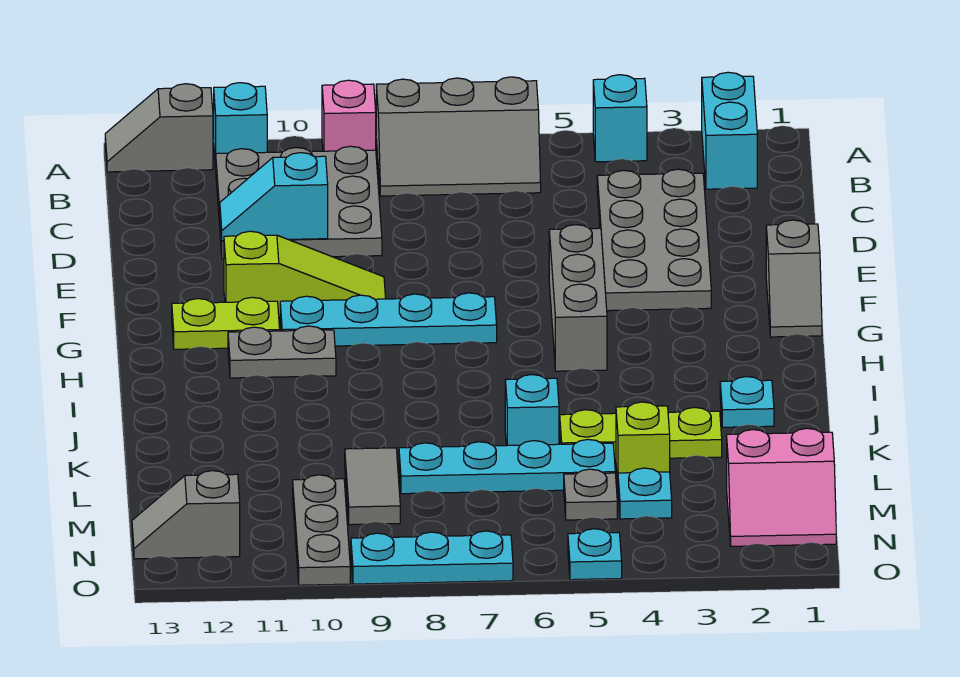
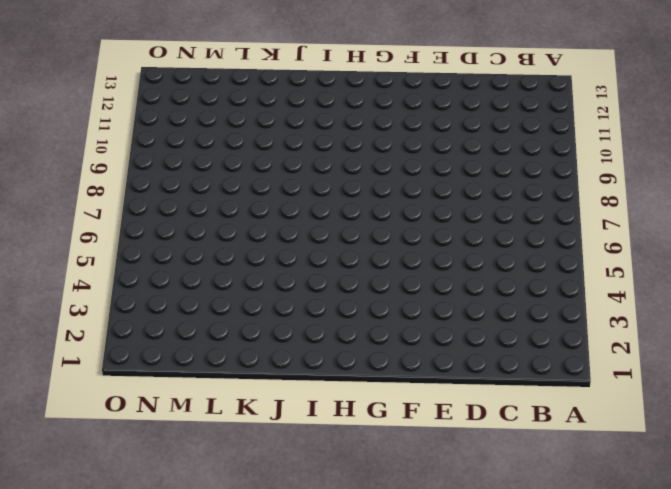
none -> cyan 1x2 brick [702,72,757,189]
none -> cyan 1x1 brick [593,75,647,162]
none -> grey 2x3 slope [376,77,541,196]

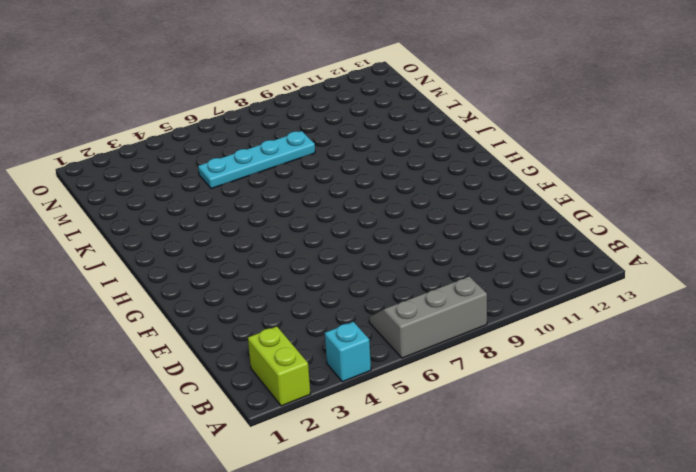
lime 1x2 brick [248,326,310,406] -> cyan 1x2 brick [702,72,757,189]
none -> pink 1x1 brick [322,80,376,151]
none -> cyan 1x1 brick [214,83,267,168]
none -> grey 1x2 slope [105,84,213,172]

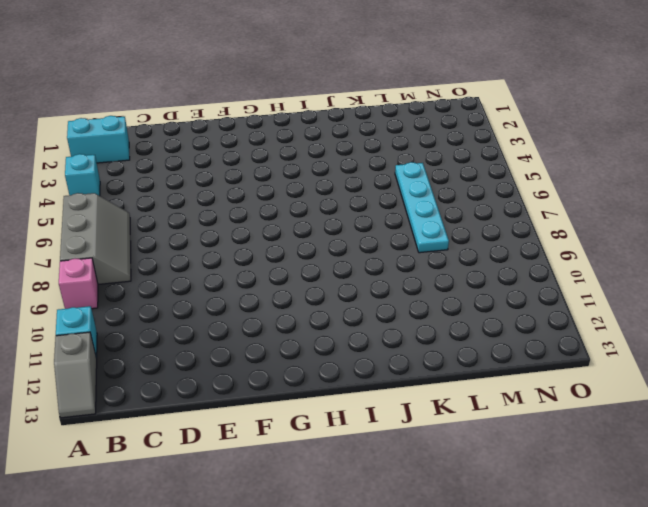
none -> grey 3x3 plate [216,146,382,259]
none -> grey 2x4 plate [597,169,711,311]
none -> grey 1x2 slope [766,220,822,337]

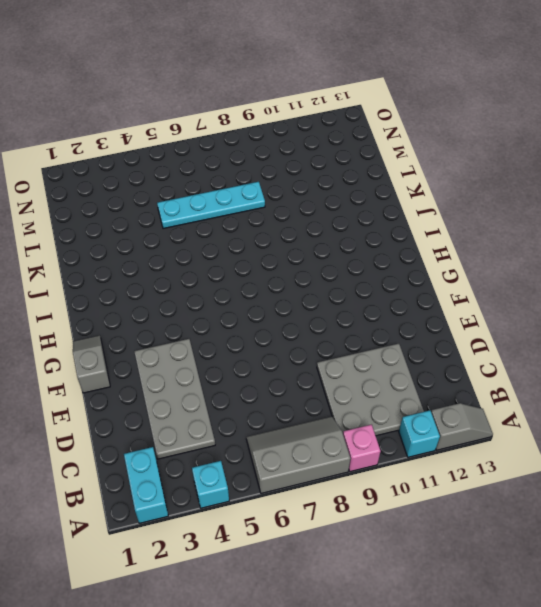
none -> grey 1x3 brick [549,225,607,371]
none -> lime 1x3 slope [224,231,386,317]
none -> cyan 1x4 plate [280,293,497,346]

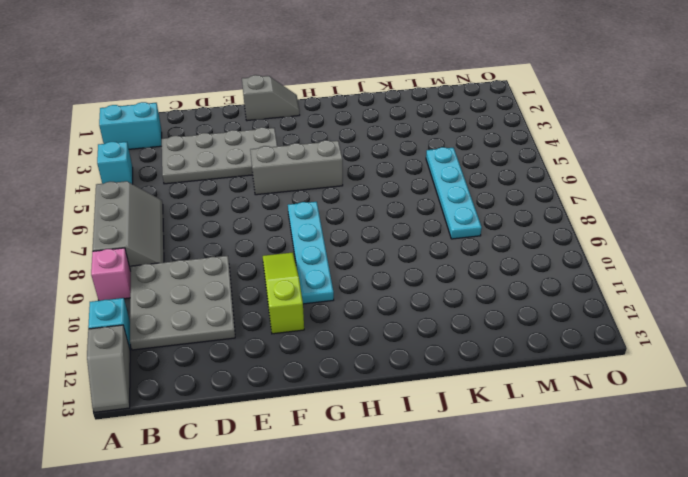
none -> lime 1x2 plate [172,297,280,349]
none -> grey 1x2 plate [228,326,336,378]
none -> cyan 1x1 plate [720,377,774,427]

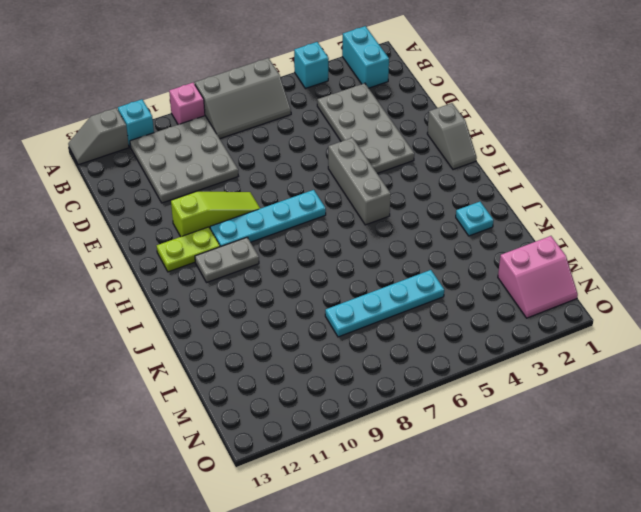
none -> lime 1x3 plate [560,407,722,459]
none -> cyan 1x1 brick [505,375,559,446]
none -> lime 1x1 brick [616,402,670,483]

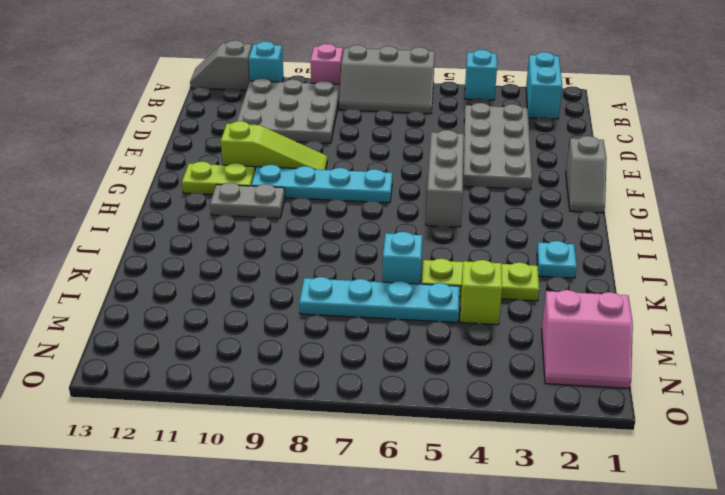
none -> grey 1x2 tile [345,448,400,525]
none -> cyan 1x1 plate [618,468,672,519]
none -> grey 1x1 plate [564,469,617,520]

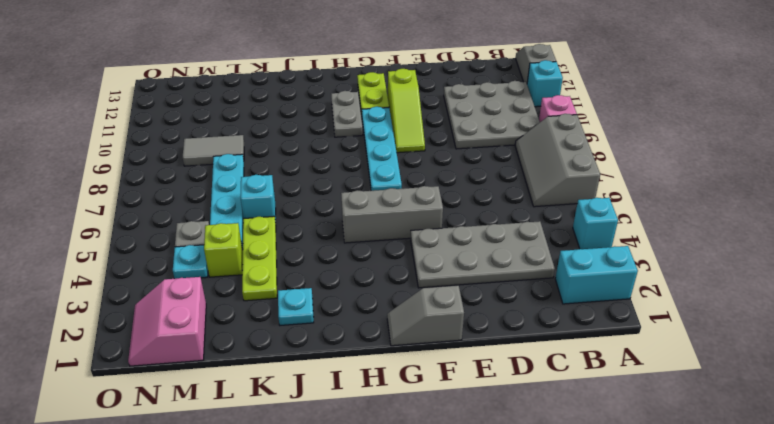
none -> grey 1x3 plate [293,475,350,585]
none -> grey 1x2 slope [132,471,240,559]
none -> cyan 1x1 plate [568,529,622,580]

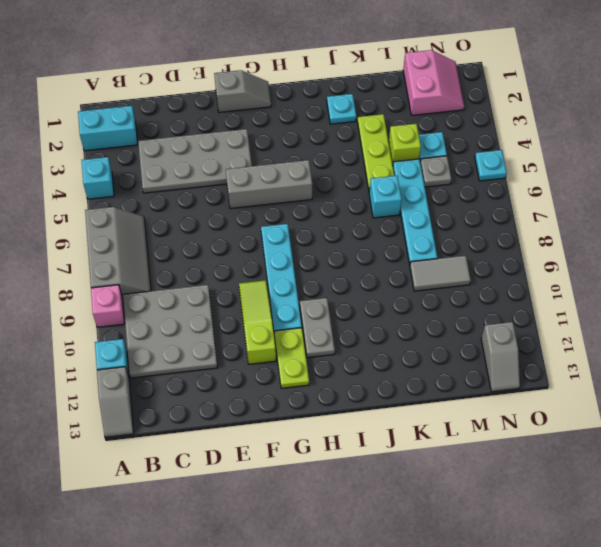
none -> grey 1x3 plate [293,475,350,585]
none -> cyan 1x3 plate [351,531,513,584]
none -> cyan 1x2 slope [220,153,328,241]

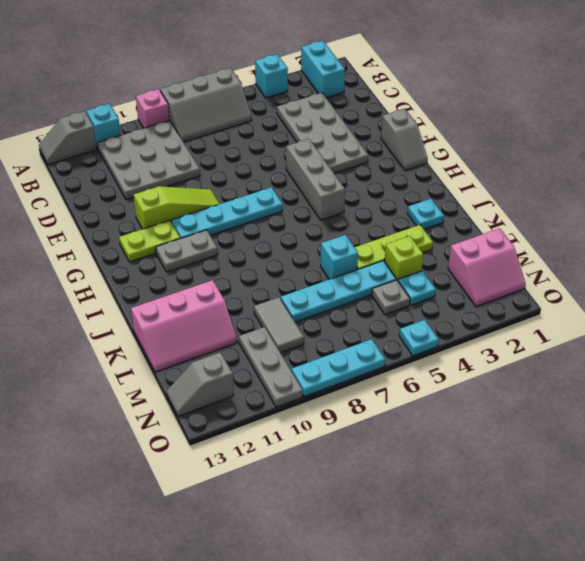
pink 2x3 slope [131,280,237,372] -> none
none -> cyan 1x2 slope [220,153,328,241]

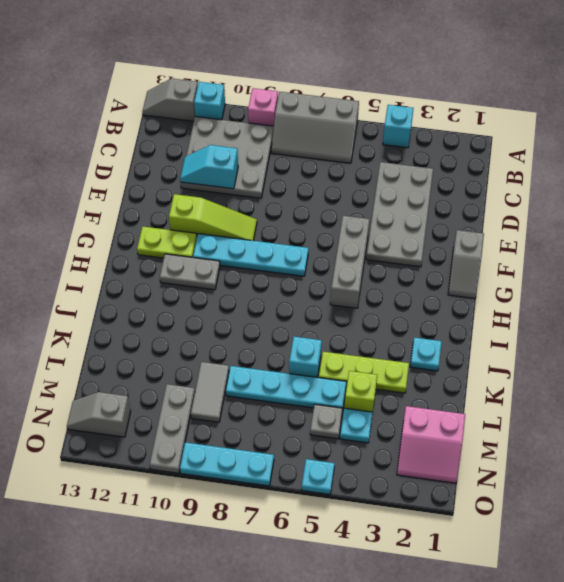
none -> cyan 1x2 brick [702,72,757,189]

